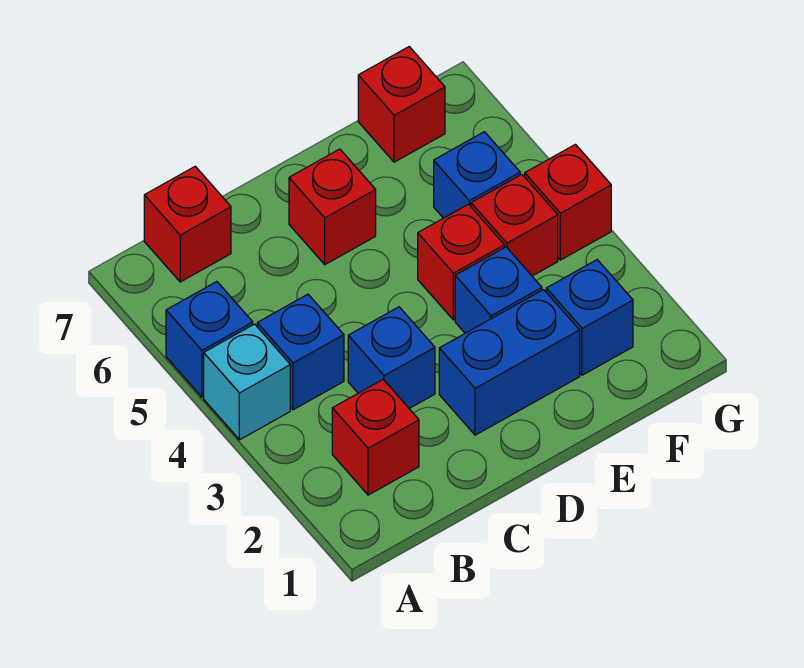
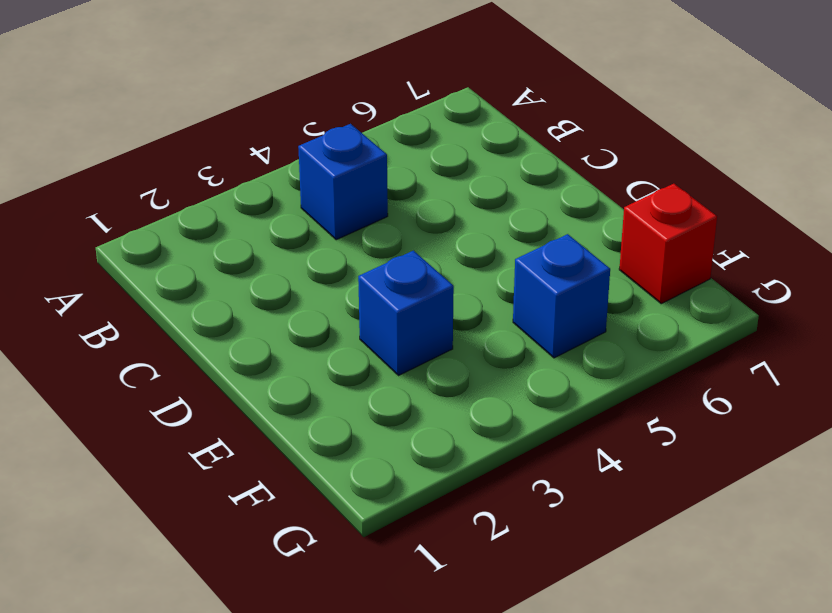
none -> cyan 1x1 brick [204,324,290,440]
none -> blue 1x1 brick [166,282,253,397]
none -> red 1x1 brick [332,380,419,495]

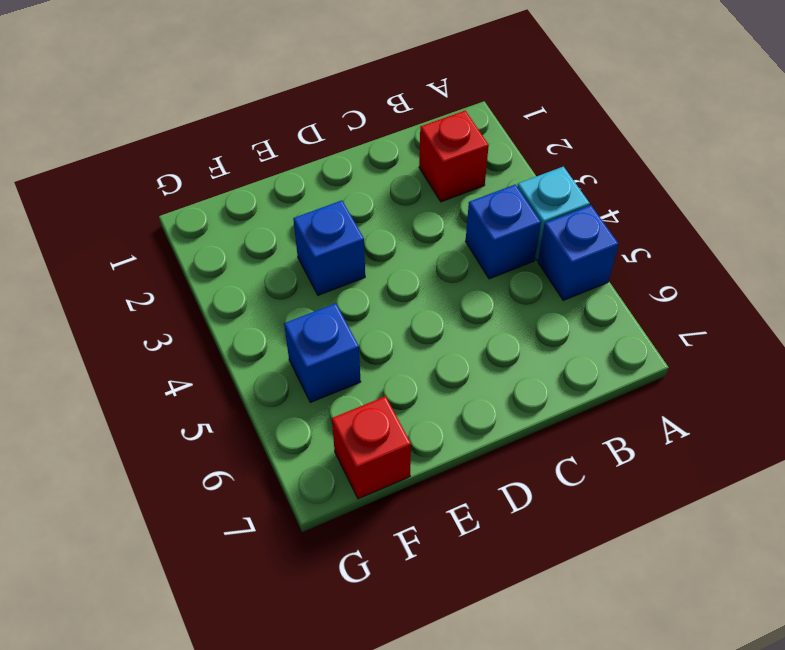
none -> red 1x1 brick [144,166,231,282]
none -> blue 1x1 brick [348,307,435,408]
none -> blue 1x2 brick [439,290,580,435]

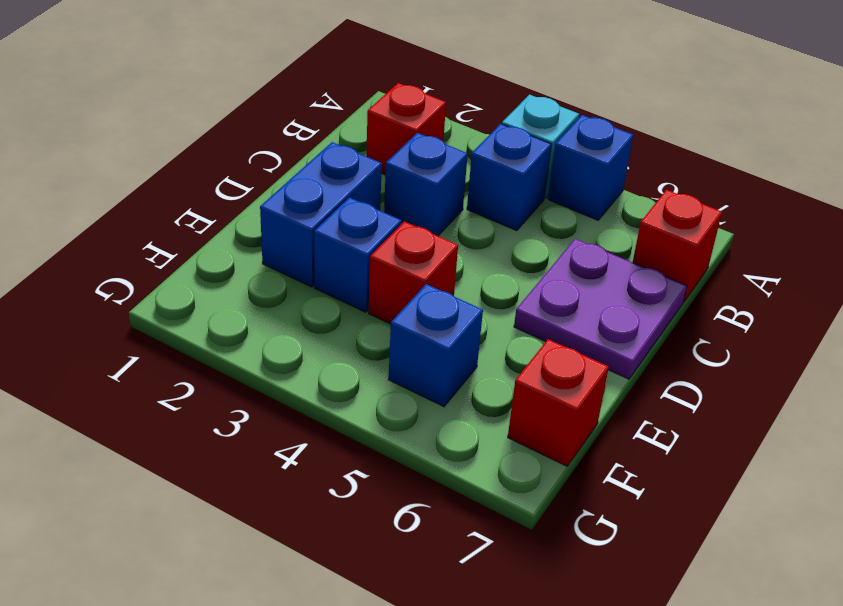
purple 2x2 plate [514,239,687,379] -> red 1x1 brick [289,149,376,265]
none -> blue 1x1 brick [546,260,633,375]
none -> red 1x1 brick [471,175,558,276]
none -> red 1x1 brick [525,144,611,260]

